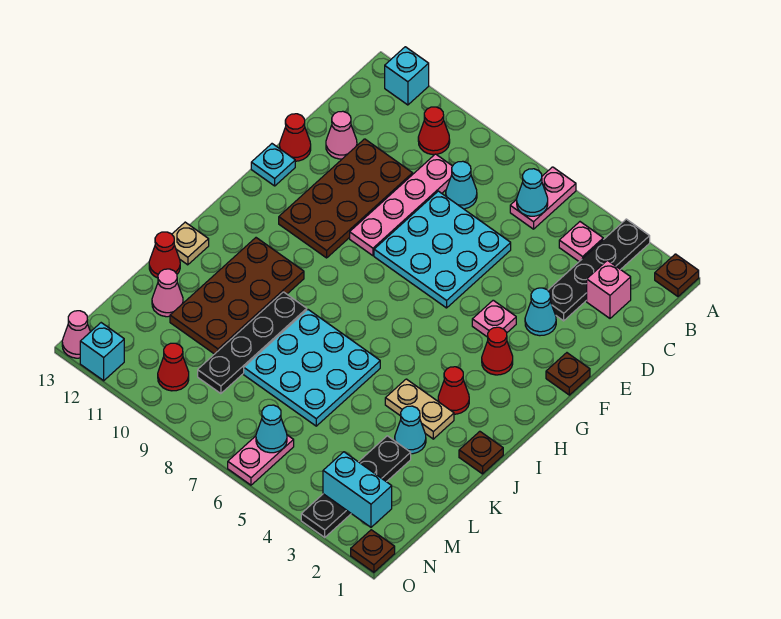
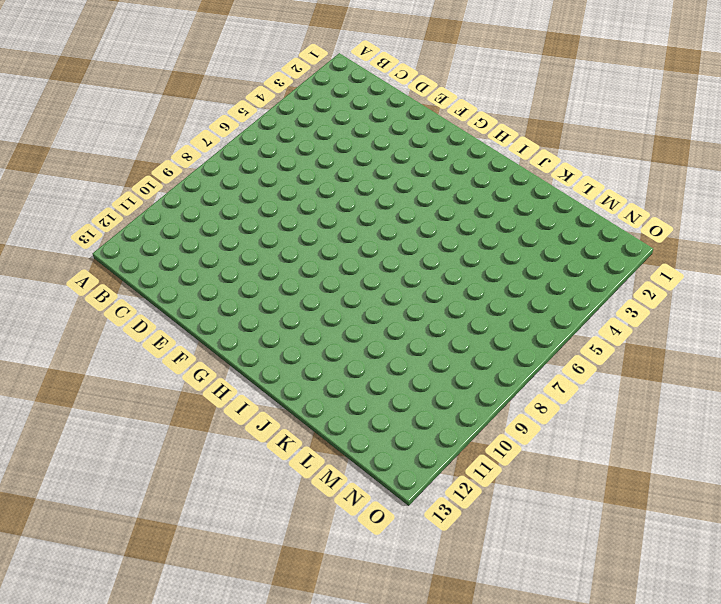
none -> brown 1x1 plate [655,254,699,296]
none -> black 1x4 plate [548,219,650,321]
none -> pink 1x2 plate [510,167,576,229]
none -> cyan 1x1 brick [385,47,429,105]

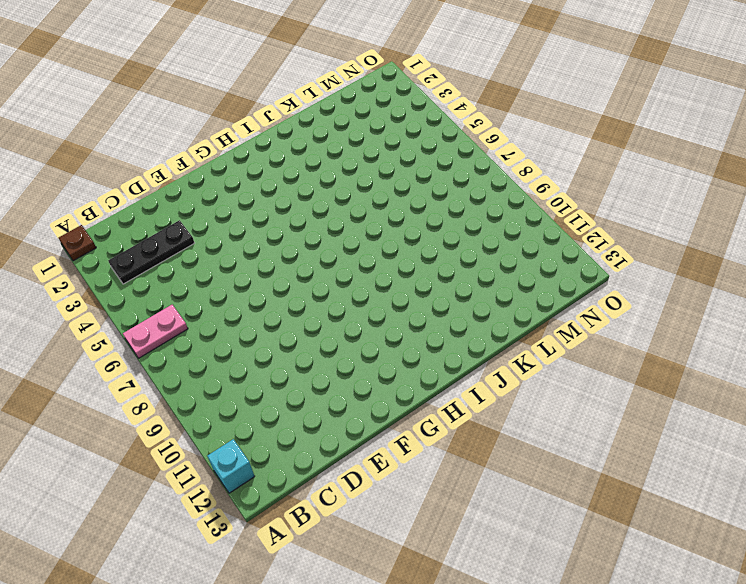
black 1x3 plate [108,220,194,284] -> black 1x4 plate [548,219,650,321]
none -> pink 1x1 plate [559,222,603,261]
none -> red 1x1 cone [418,107,450,154]
none -> pink 1x1 brick [587,260,631,318]
none -> cyan 1x1 cone [446,161,477,209]

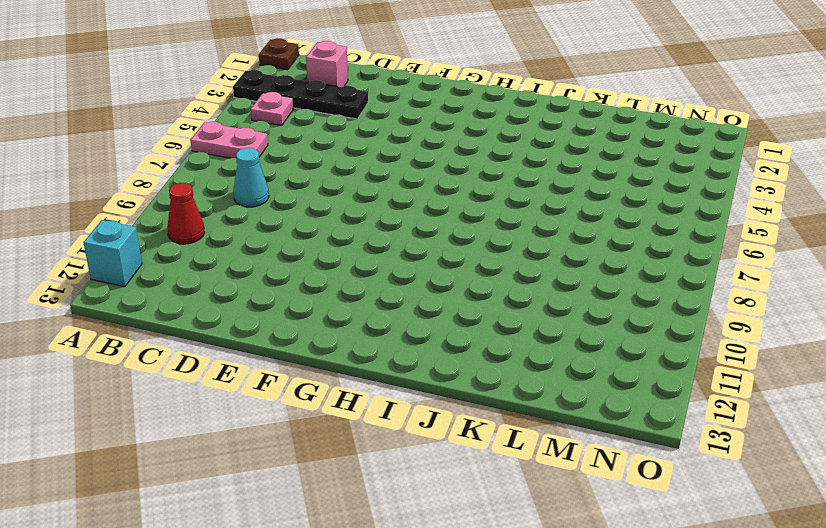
none -> pink 1x4 plate [350,154,452,256]
none -> cyan 3x3 plate [374,191,511,308]
none -> brown 2x4 plate [279,139,413,258]
none -> pink 1x1 cone [326,111,357,159]

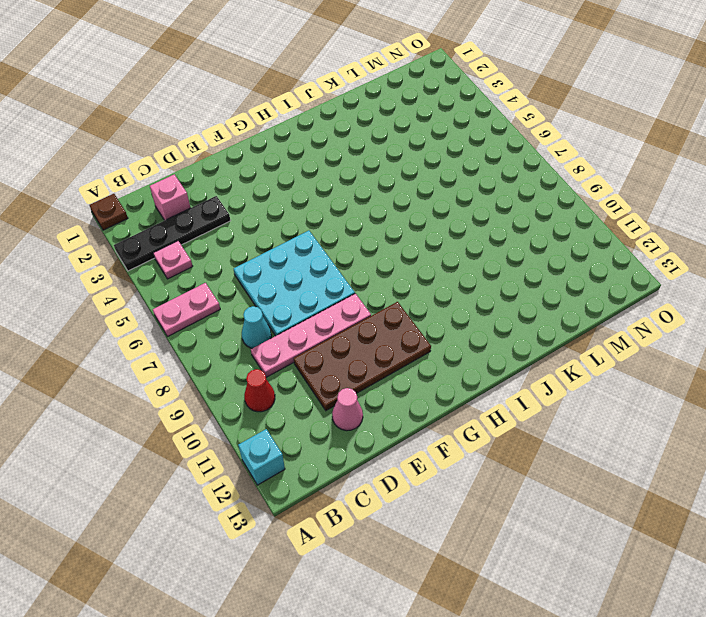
none -> cyan 1x1 cone [525,288,556,336]
none -> red 1x1 cone [280,114,311,161]
none -> brown 1x1 plate [546,353,590,395]
none -> pink 1x1 plate [472,300,516,337]

